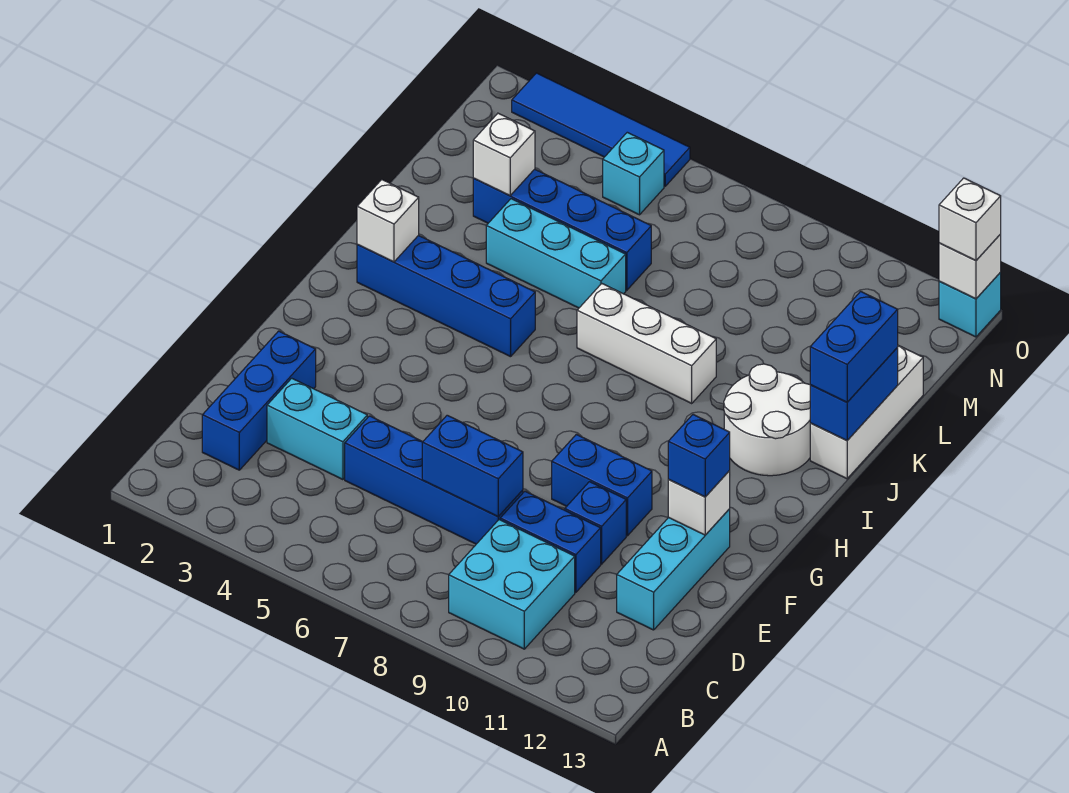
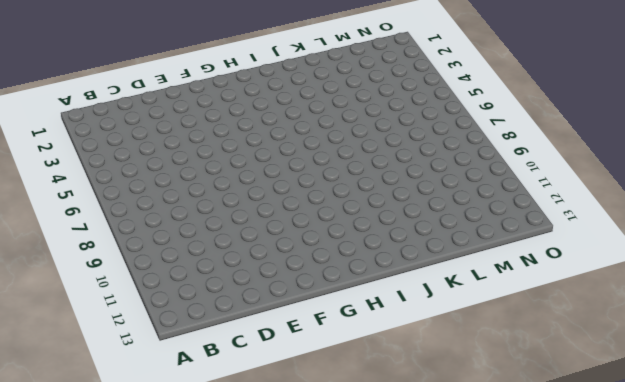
none -> cyan 2x2 brick [449,520,575,649]
none -> blue 1x3 brick [202,331,316,470]
none -> cyan 1x2 brick [267,378,367,480]

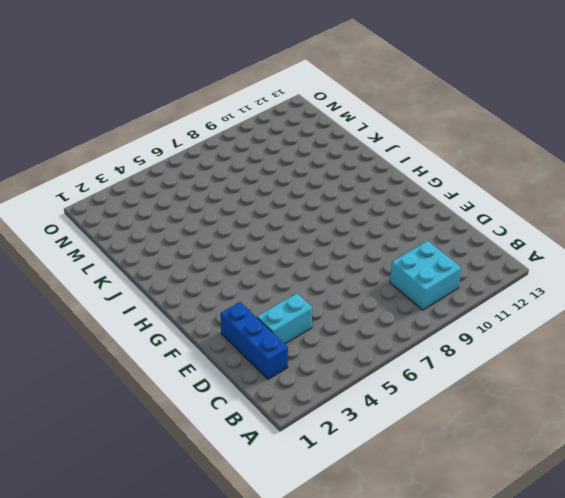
none -> blue 1x4 brick [345,416,523,544]
none -> blue 1x2 brick [500,491,601,592]
none -> cyan 1x3 brick [617,509,730,630]

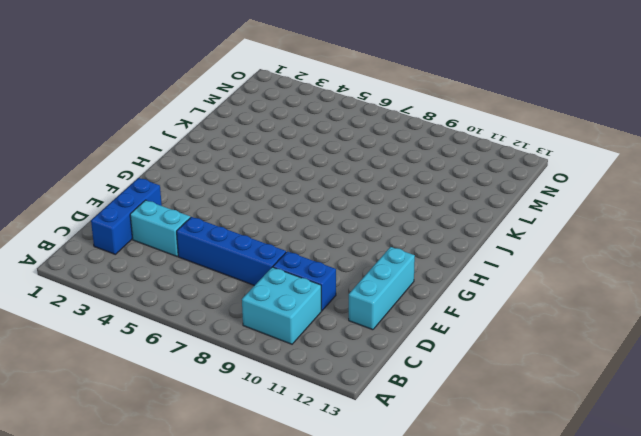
none -> blue 1x1 brick [565,482,626,564]
none -> blue 1x2 brick [552,434,652,536]
none -> blue 1x4 brick [357,235,535,357]

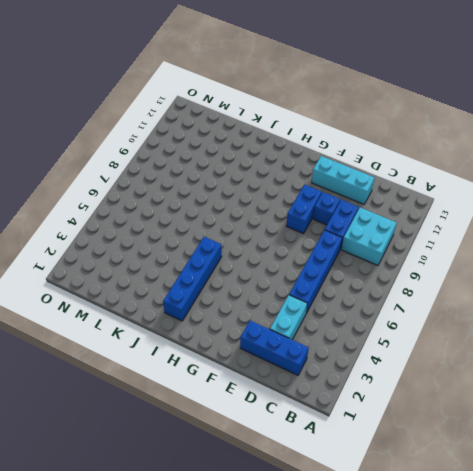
none -> white 2x2 round brick [724,364,810,476]
none -> white 1x3 brick [577,284,716,403]
none -> white 1x3 brick [810,345,923,479]

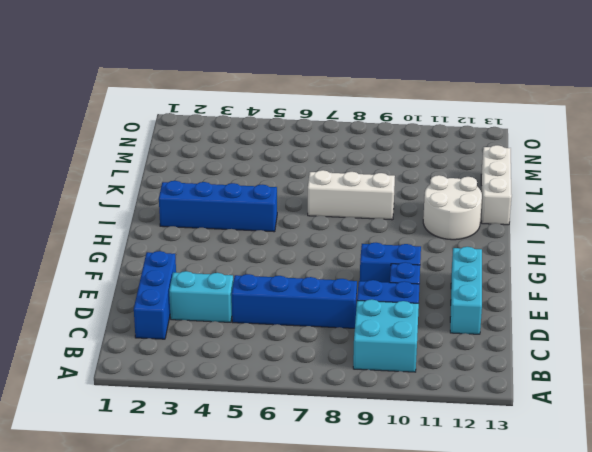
none -> cyan 1x3 brick [486,199,626,308]
none -> blue 1x4 brick [473,169,651,290]
none -> cyan 1x1 brick [603,132,664,215]

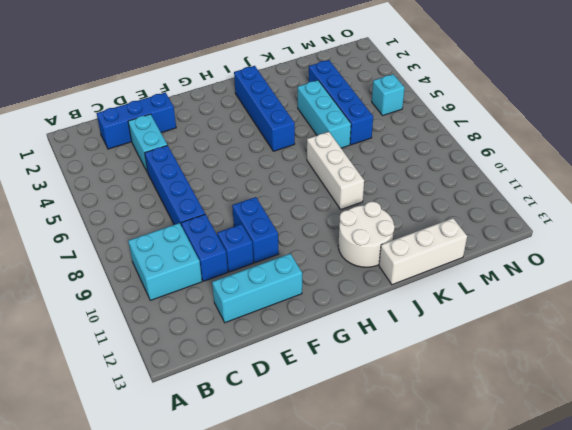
none -> blue 1x4 tile [512,73,690,186]
none -> cyan 1x1 brick [939,273,1001,337]
none -> blue 1x2 brick [422,415,523,517]

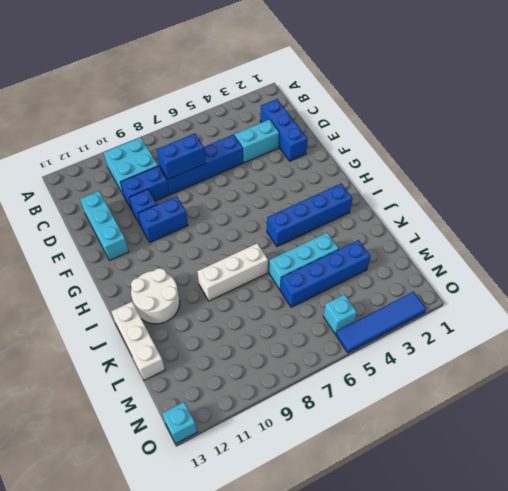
none -> white 1x1 brick [668,471,730,535]
none -> white 1x1 brick [357,180,419,262]
none -> blue 1x2 brick [810,348,898,441]

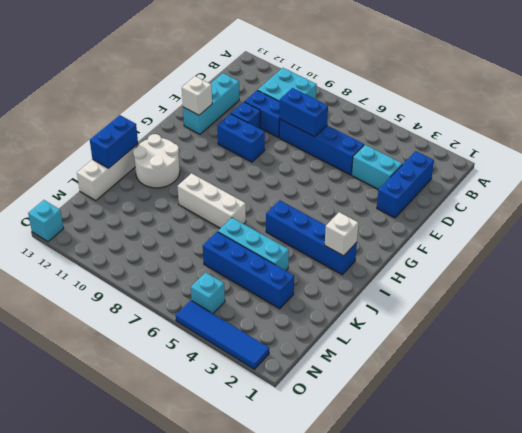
none -> white 1x1 brick [473,113,535,195]
none -> white 1x1 brick [939,234,1001,299]
none -> blue 1x1 brick [668,415,730,497]

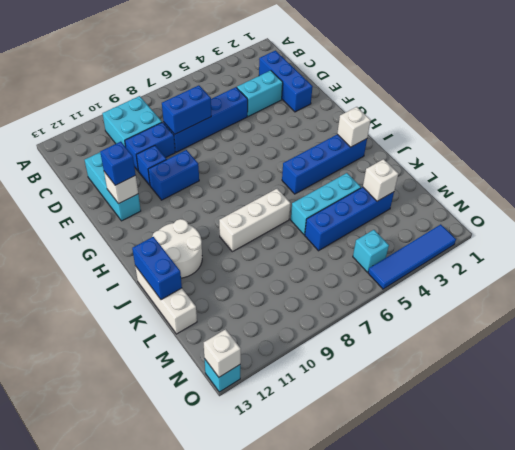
none -> blue 1x2 brick [810,291,898,402]
none -> white 1x1 brick [939,178,1001,261]

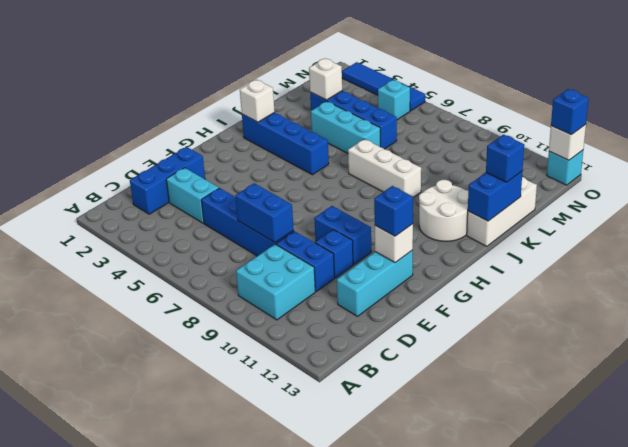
blue 1x1 brick [486,135,524,182] -> blue 1x2 brick [810,291,898,402]
blue 1x1 brick [551,89,589,135] -> white 1x1 brick [939,178,1001,261]

